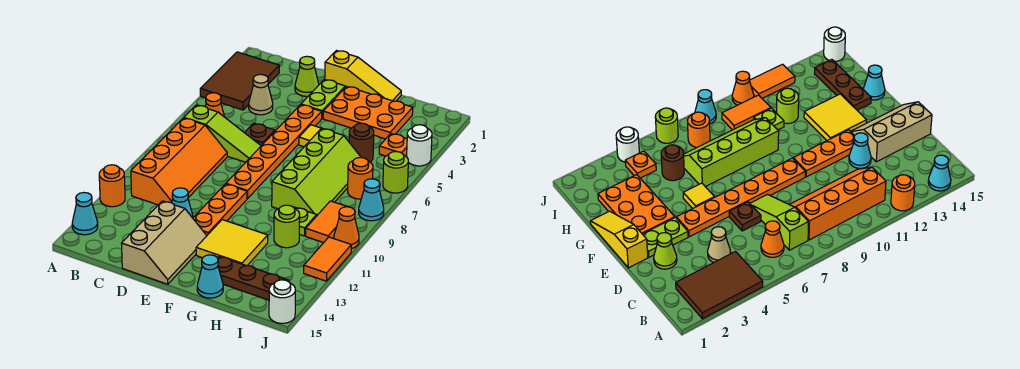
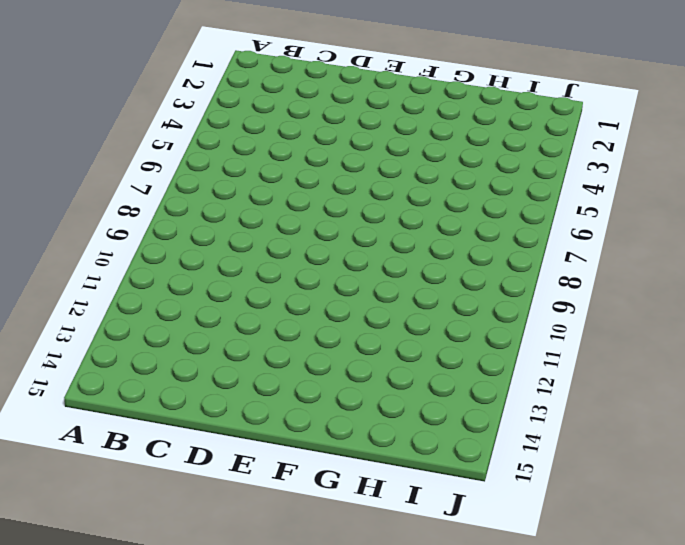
none -> brown 2x3 tile [200,52,279,110]
none -> orange 1x1 round brick [99,165,125,207]
none -> cyan 1x1 cone [72,193,98,235]
none -> orange 1x1 cone [205,93,224,116]

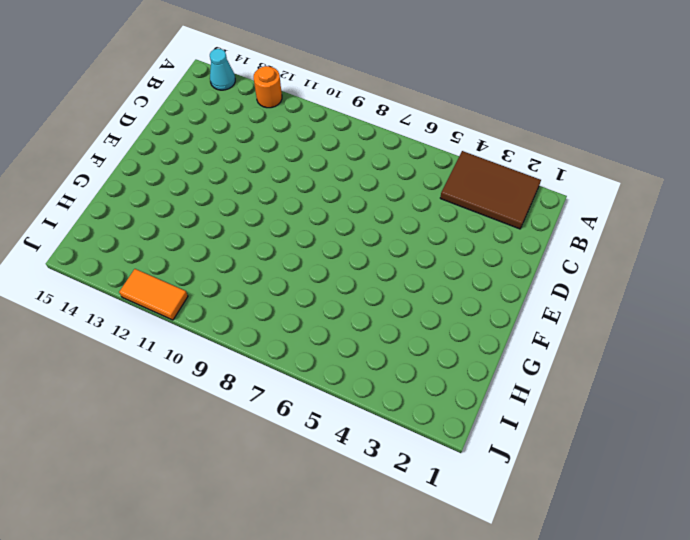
none -> orange 1x1 cone [205,93,224,116]
none -> lime 1x3 slope [184,105,261,162]
none -> orange 2x4 slope [131,118,227,205]
none -> tan 1x1 cone [249,74,273,115]

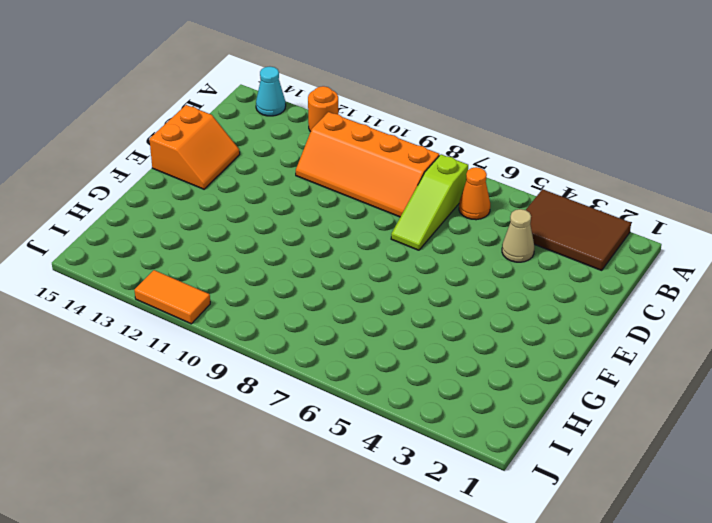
orange 2x2 slope [150,105,240,189] -> tan 2x3 slope [122,201,207,284]
none -> lime 1x1 cone [295,56,319,96]
none -> brown 1x1 plate [245,123,275,146]
none -> cyan 1x1 cone [172,188,193,218]
none -> yellow 1x3 slope [325,51,401,101]

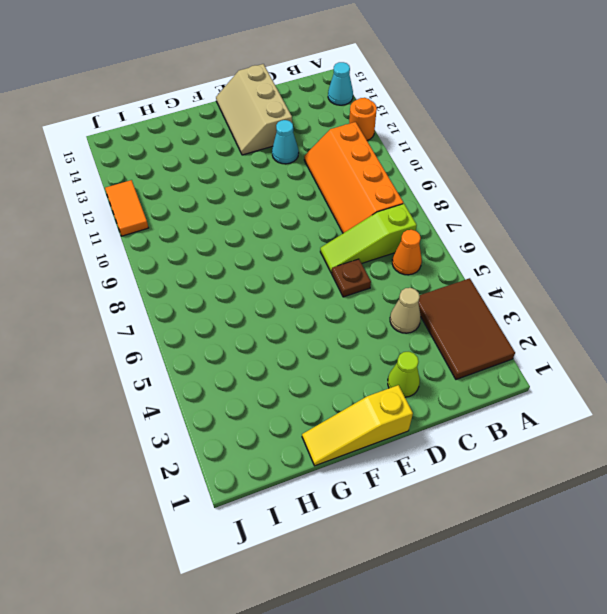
none -> lime 1x2 plate [301,79,345,118]
none -> orange 1x6 plate [226,105,322,199]
none -> orange 1x3 plate [193,184,247,235]
none -> orange 2x3 plate [323,86,413,139]

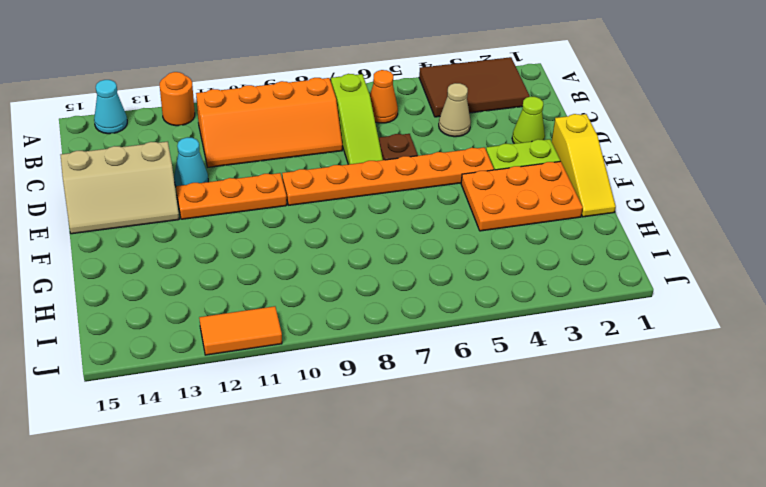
orange 2x3 plate [461,161,583,231] -> orange 2x3 plate turned to [323,86,413,139]
none -> yellow 1x1 tile [299,125,321,147]
none -> yellow 2x2 tile [196,220,268,266]
none -> lime 2x4 slope [272,128,360,215]
none -> brown 1x3 plate [218,256,289,300]

